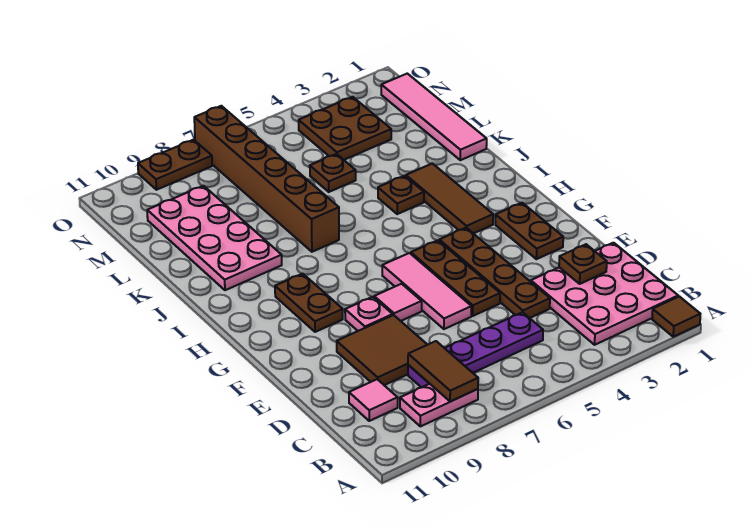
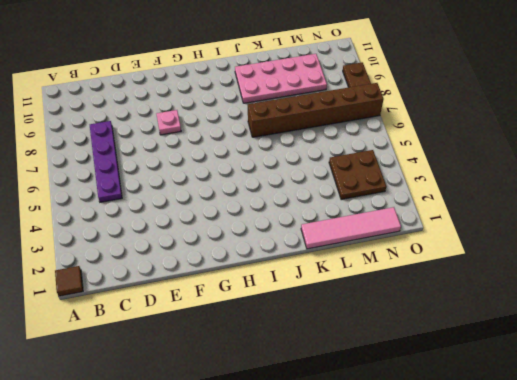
none -> pink 3x3 plate [531,243,678,345]
none -> pink 1x2 plate [400,384,478,426]
none -> pink 1x1 tile [349,379,398,421]

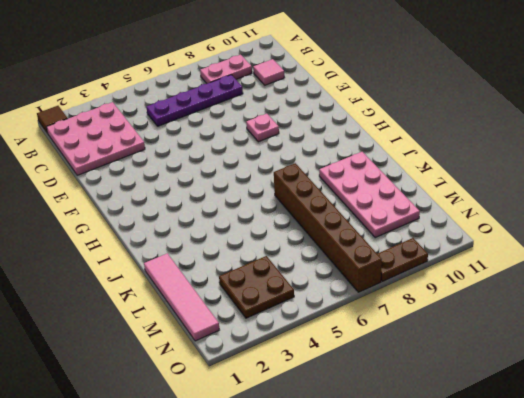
none -> brown 1x4 plate [439,228,550,318]
none -> brown 2x2 tile [337,315,427,385]
none -> brown 1x3 plate [411,240,500,316]

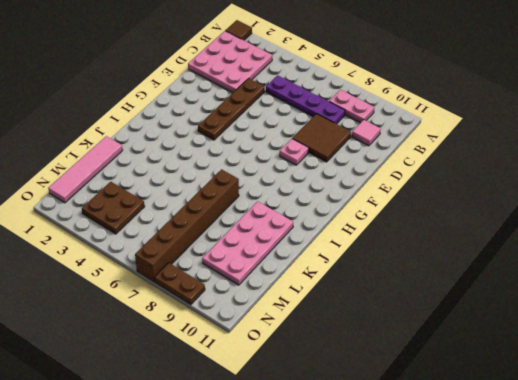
none -> brown 1x3 plate [411,240,500,316]
none -> pink 1x3 tile [382,253,471,329]
none -> brown 1x2 plate [495,203,563,259]

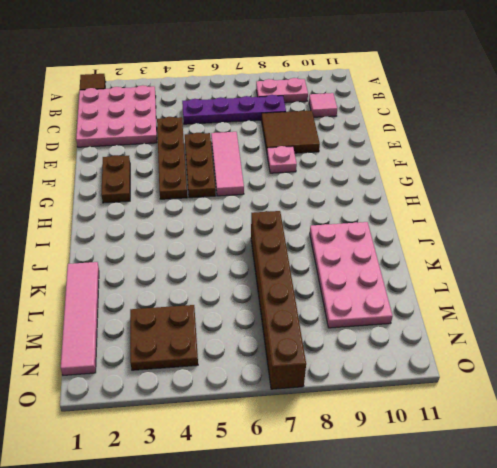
none -> pink 1x1 tile [374,284,422,321]
none -> brown 1x2 plate [275,274,343,332]
none -> brown 1x3 tile [406,163,493,234]

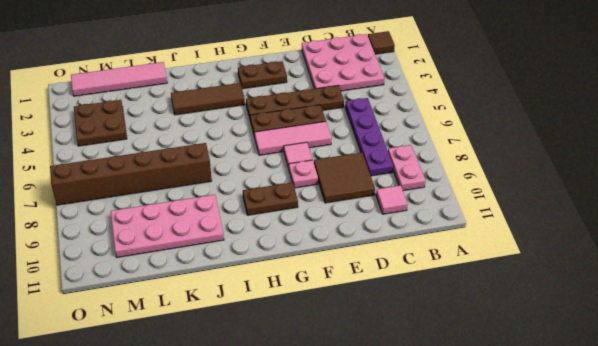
none -> brown 1x1 plate [378,176,424,214]
none -> brown 1x1 plate [310,154,356,192]
none -> brown 1x2 plate [138,140,212,190]

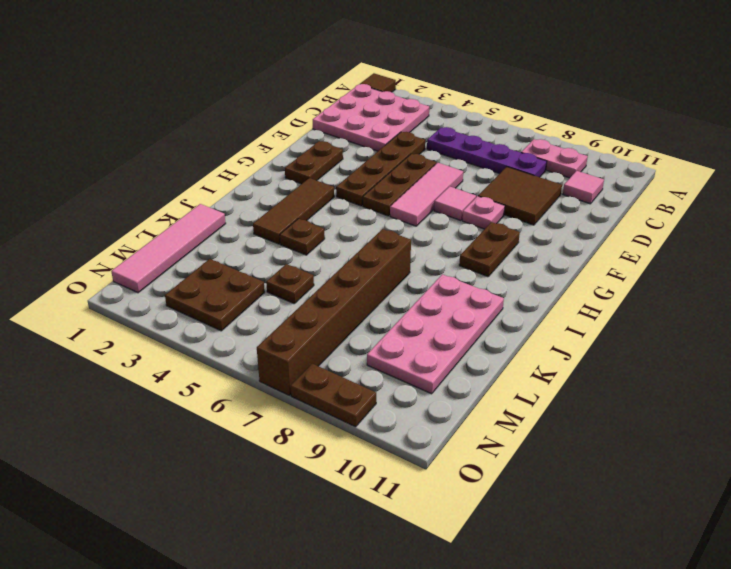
none -> brown 1x2 tile [408,341,478,402]
none -> brown 1x1 plate [559,244,607,284]

